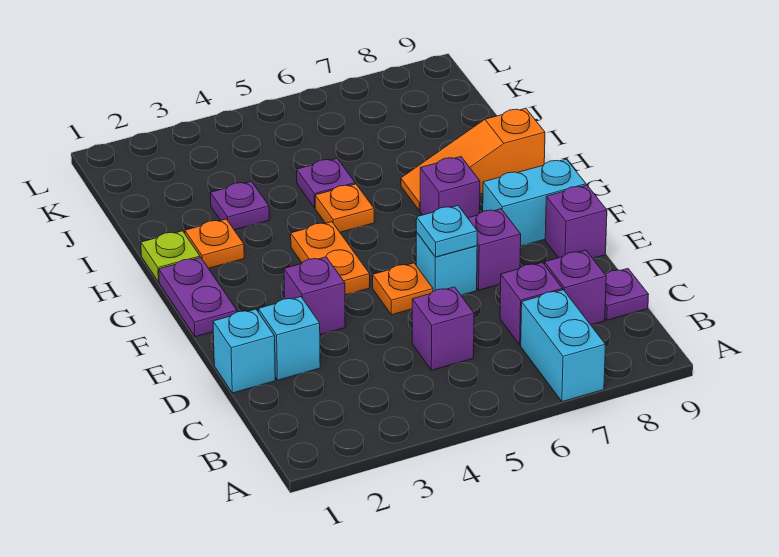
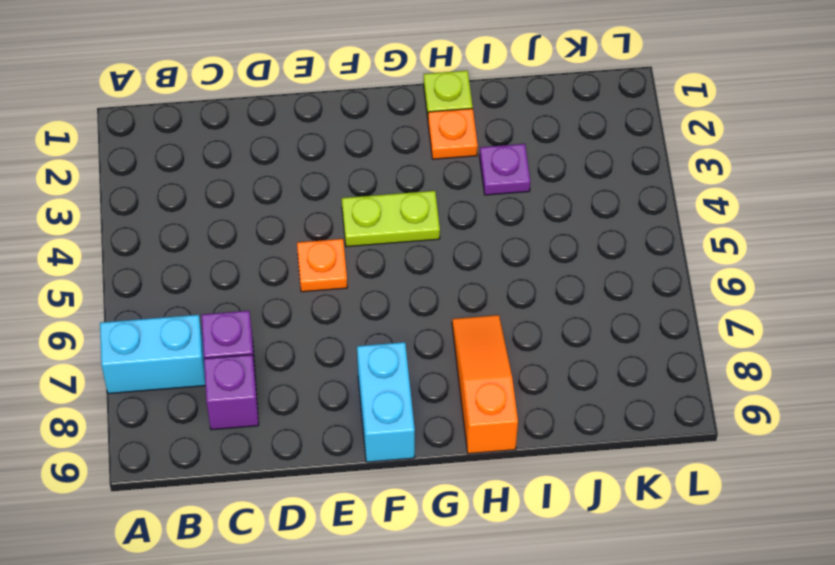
lime 1x2 plate [342,191,440,247] -> orange 1x2 plate [291,222,370,295]
none -> purple 1x1 brick [412,287,474,370]
none -> purple 1x1 plate [605,269,649,320]
none -> cyan 1x1 brick [213,309,275,393]

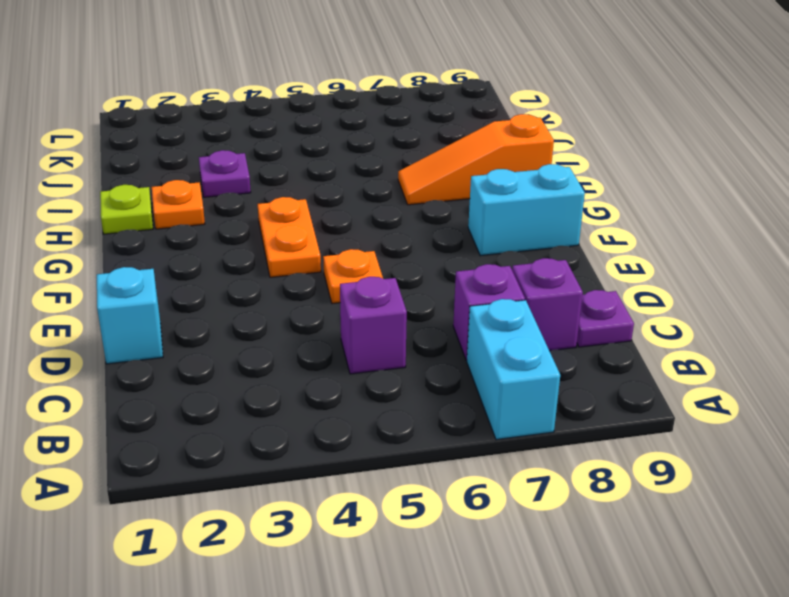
none -> cyan 1x1 brick [258,297,320,380]
none -> purple 1x1 brick [284,257,345,335]
none -> cyan 1x1 brick [416,232,477,295]

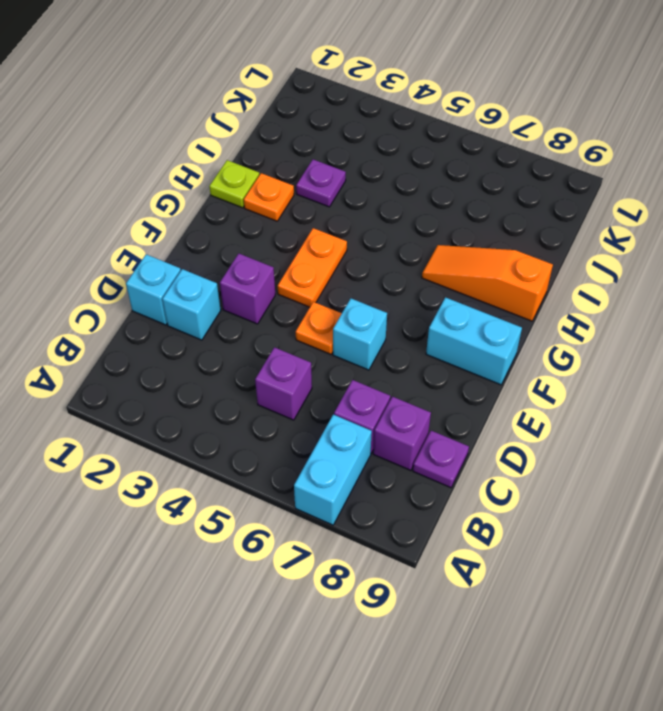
none -> purple 1x1 brick [468,209,521,290]
none -> purple 1x1 brick [545,185,607,258]
none -> purple 1x2 plate [159,258,237,337]

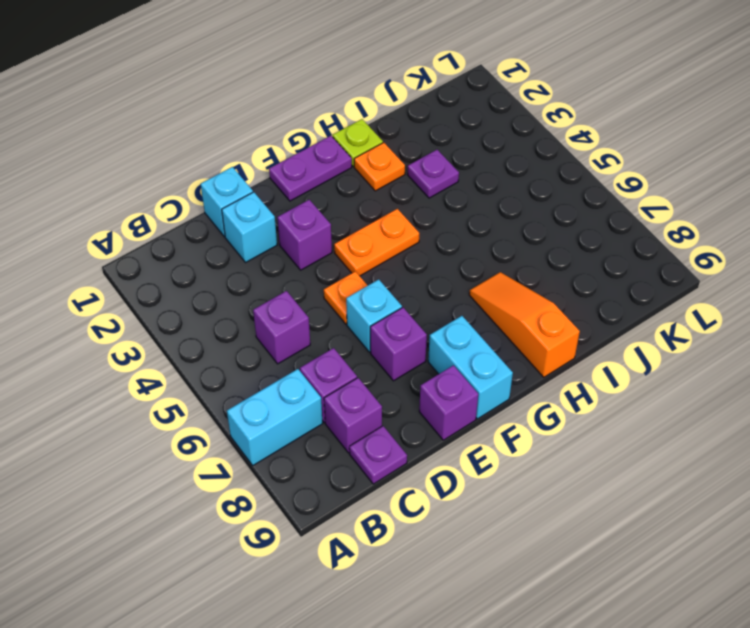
none -> purple 1x1 brick [420,157,480,218]
none -> orange 1x1 plate [315,184,374,232]
none -> purple 1x1 plate [297,158,355,208]

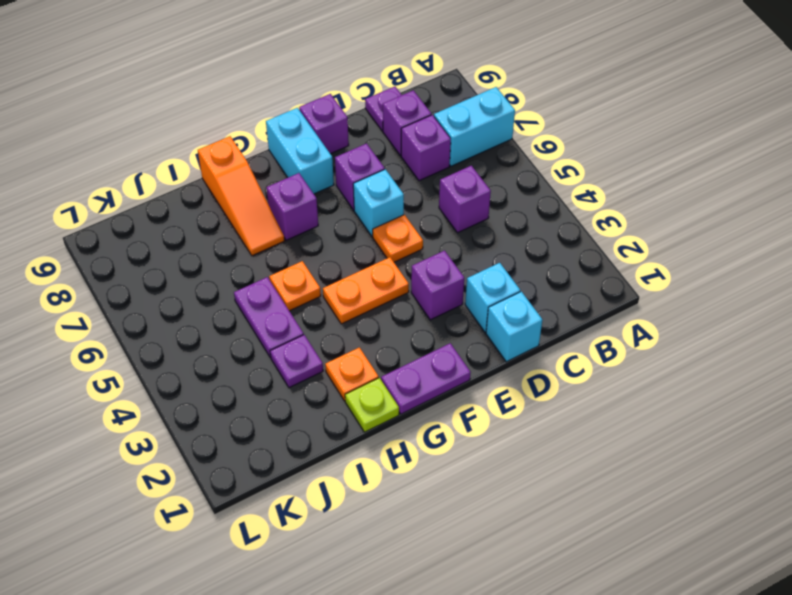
purple 1x2 plate [234,277,304,358] -> purple 1x1 plate [297,158,355,208]
none -> cyan 1x1 plate [416,206,477,257]

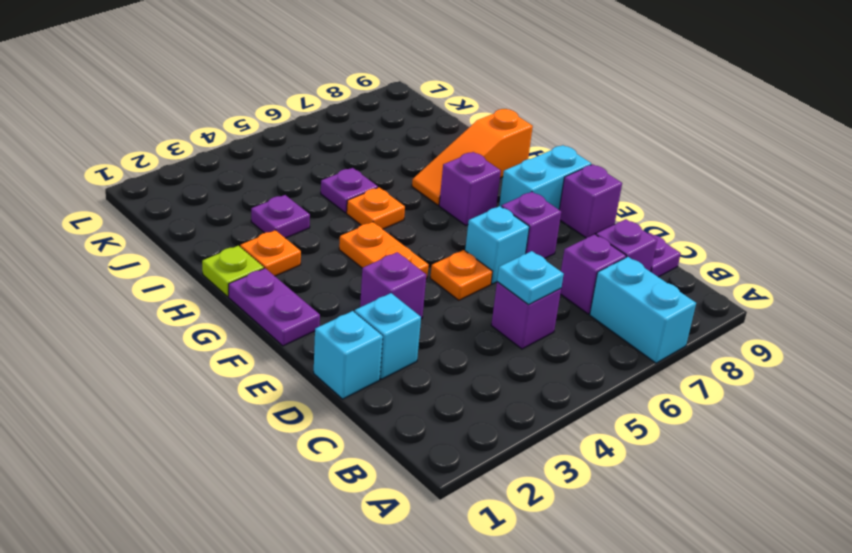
cyan 1x1 plate [497,251,564,305] -> cyan 1x1 plate moved to [416,206,477,257]

